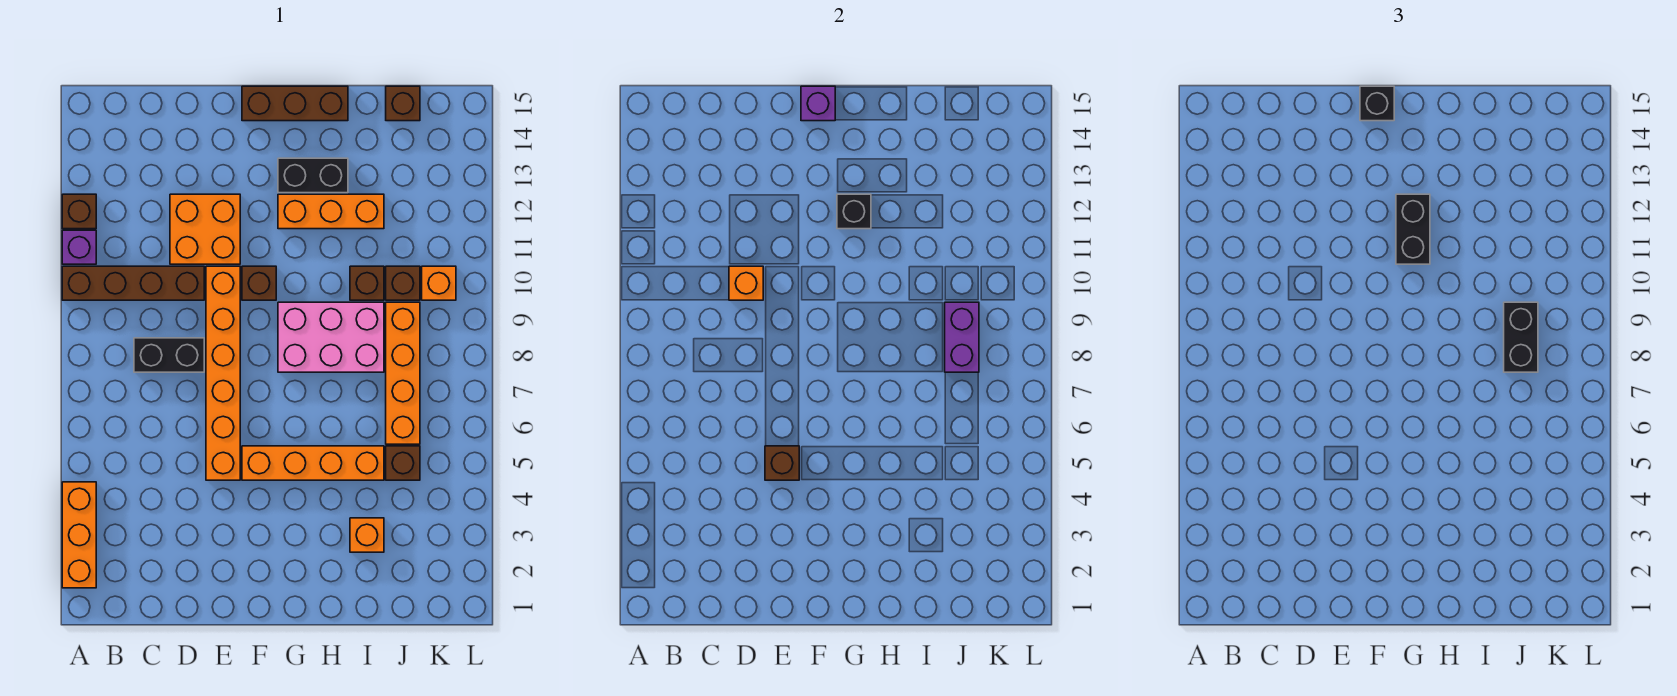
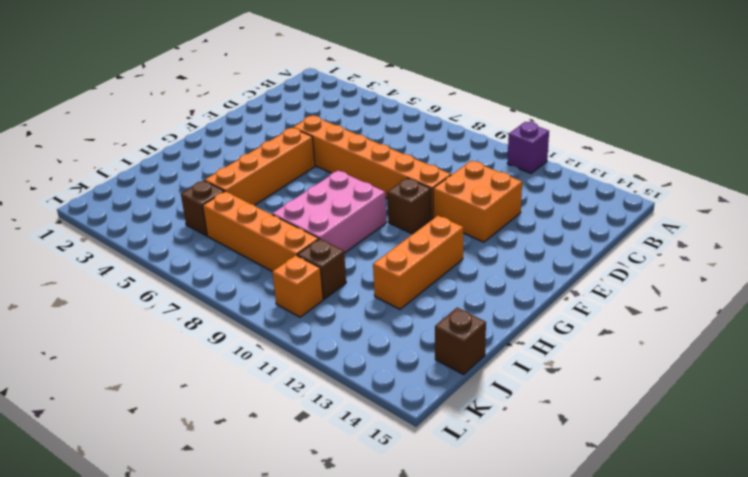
none -> orange 1x3 brick [62,482,96,588]
none -> brown 1x4 brick [62,266,204,300]
none -> brown 1x1 brick [62,194,96,229]

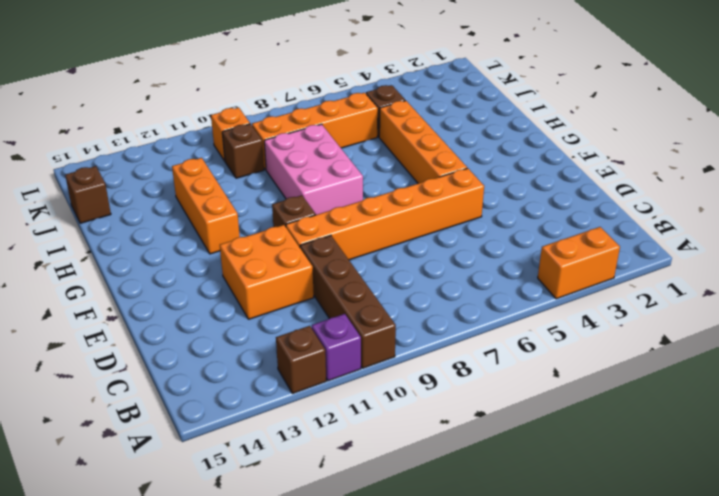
orange 1x2 brick [538,227,620,299] -> orange 1x3 brick [62,482,96,588]
none -> black 1x2 brick [134,338,204,372]
none -> brown 1x3 brick [242,86,348,121]
none -> black 1x2 brick [278,158,348,193]

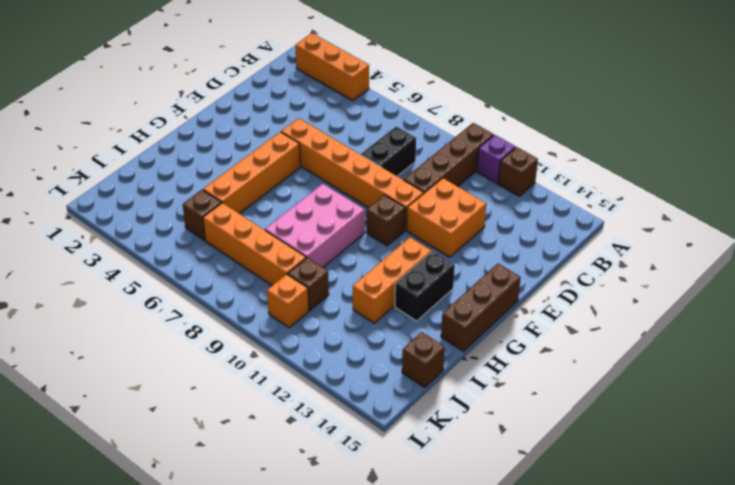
none -> orange 1x1 brick [350,518,384,552]
none -> brown 1x1 brick [350,266,384,300]
none -> orange 1x1 brick [729,266,763,300]

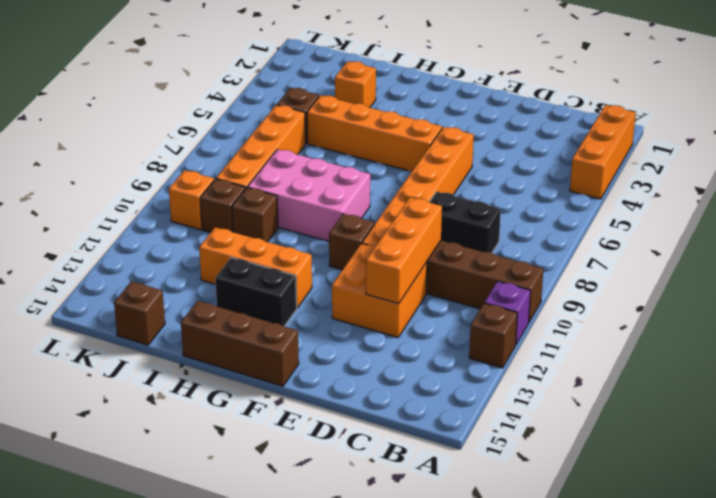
orange 1x3 brick [366,198,442,304] -> orange 1x1 brick [729,266,763,300]
none -> brown 1x1 brick [765,446,799,480]
none -> purple 1x1 brick [801,86,835,121]
none -> black 1x1 brick [837,194,871,229]

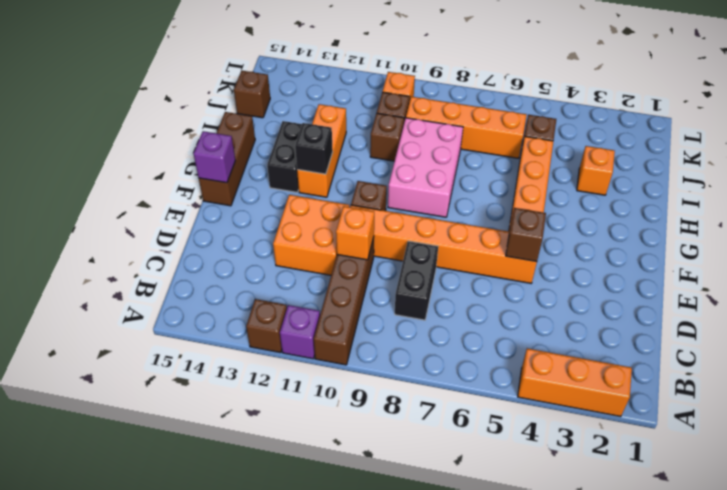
none -> purple 1x2 brick [945,302,979,372]
none -> black 1x1 brick [1360,86,1394,121]
none -> black 1x2 brick [1396,194,1430,264]

